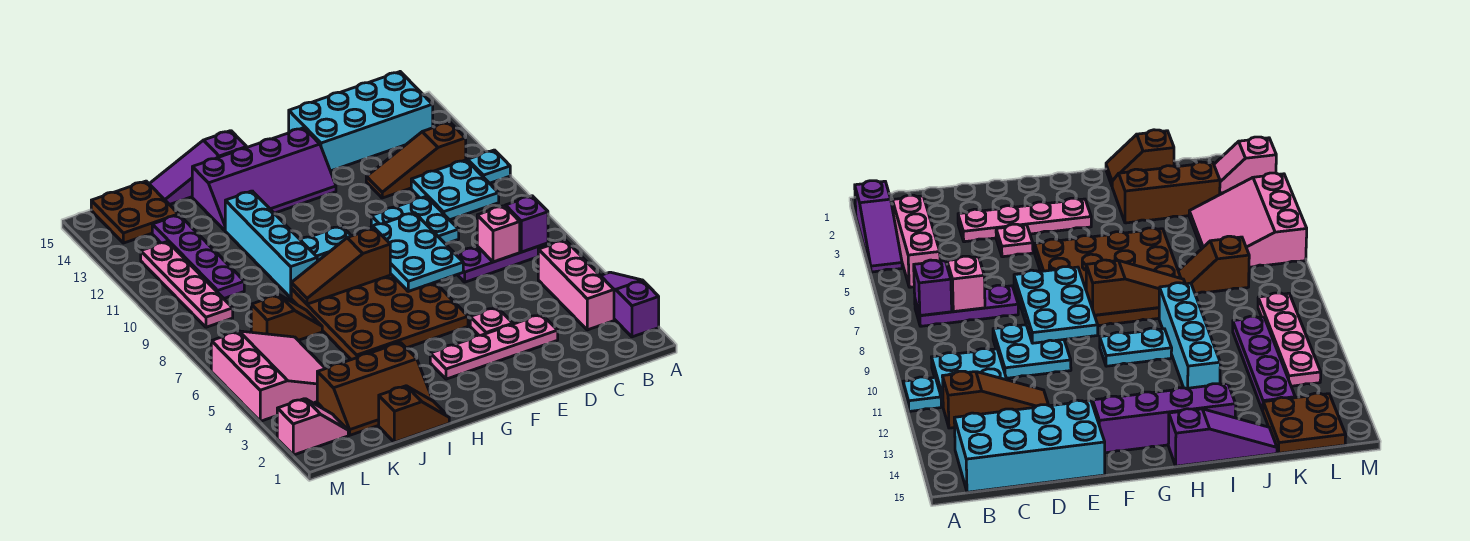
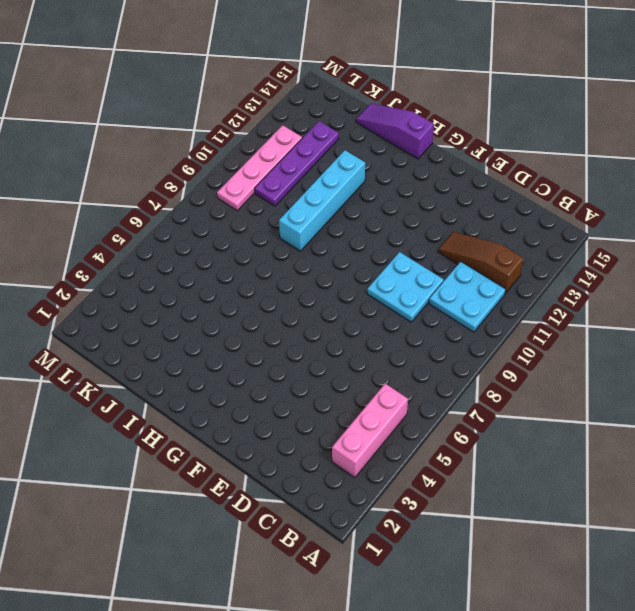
none -> purple 1x3 slope [601,272,659,337]
none -> cyan 1x1 plate [468,150,510,183]
none -> purple 1x3 plate [456,243,548,282]

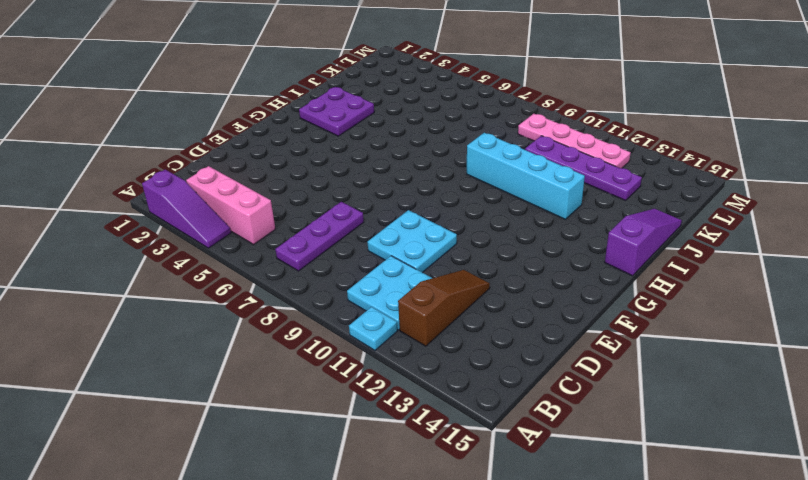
purple 2x2 plate [299,87,374,136] -> brown 2x3 slope [317,343,433,435]
none -> cyan 2x4 brick [289,72,433,171]
none -> pink 1x4 plate [430,314,558,379]
none -> pink 1x1 plate [470,307,513,335]

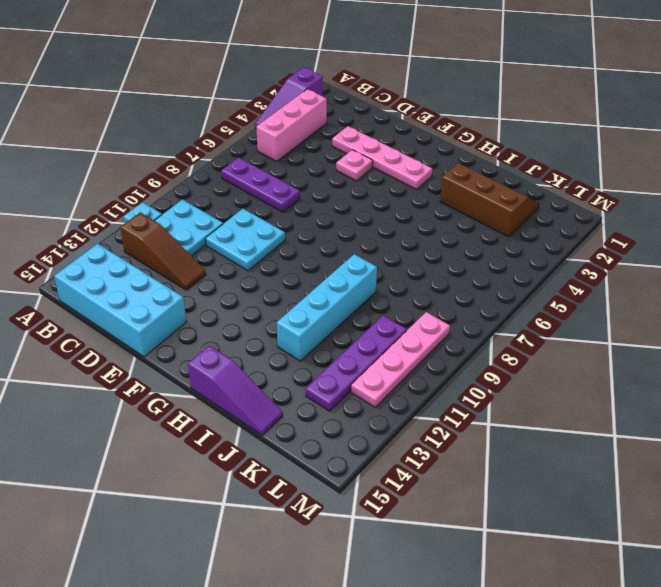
none -> brown 4x4 plate [291,274,468,360]
none -> purple 2x4 slope [192,128,336,230]
none -> cyan 1x2 plate [300,226,351,261]

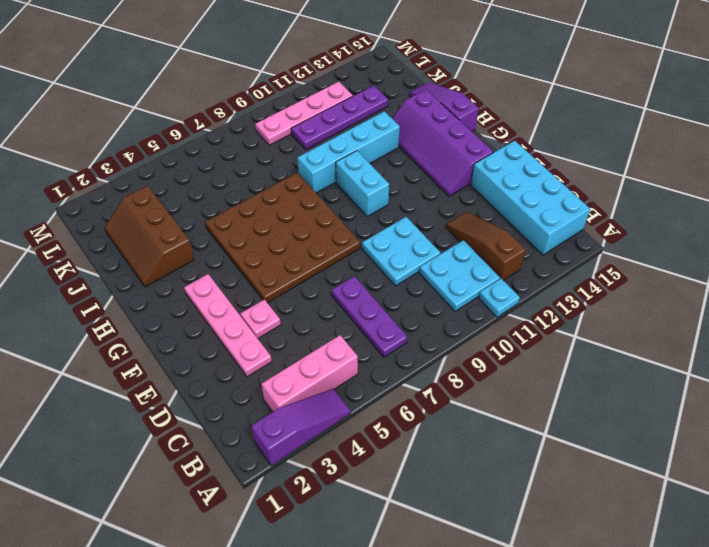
cyan 1x2 brick [336,151,389,216] -> cyan 1x2 plate [300,226,351,261]
none -> brown 1x2 slope [379,386,449,442]
none -> brown 1x2 slope [251,295,322,340]
none -> pink 3x3 slope [211,331,326,421]

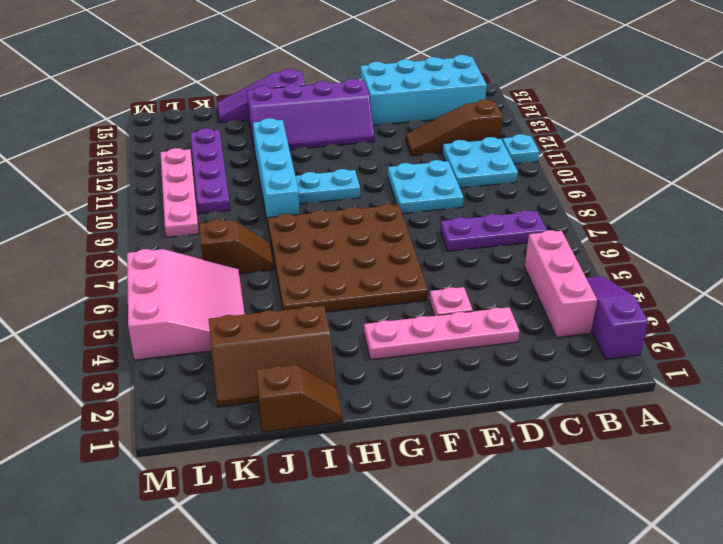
none -> brown 2x2 plate [91,181,178,243]
none -> pink 1x2 slope [277,399,348,455]
none -> purple 1x1 brick [505,196,548,252]

